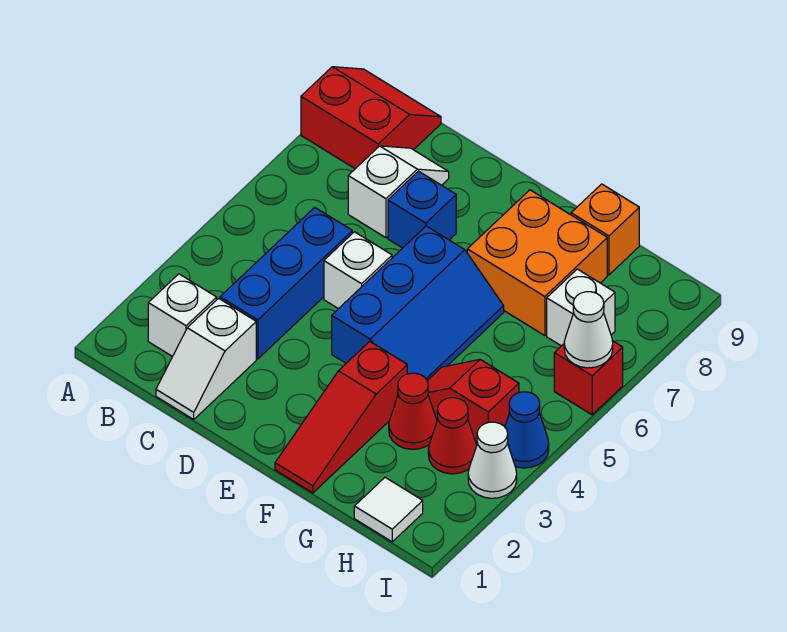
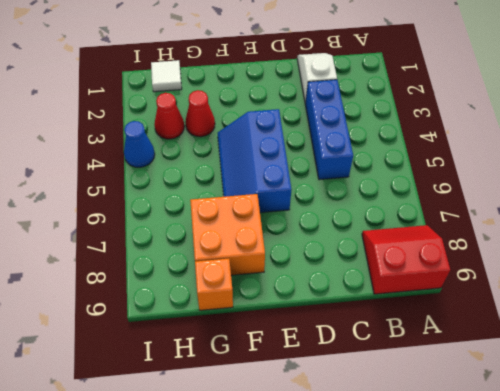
red 2x2 slope [362,225,450,294] -> red 2x2 slope turned to [301,67,441,169]
none -> white 1x1 brick [148,274,217,356]
none -> white 1x2 slope [348,146,449,238]
none -> white 1x1 brick [324,232,392,309]

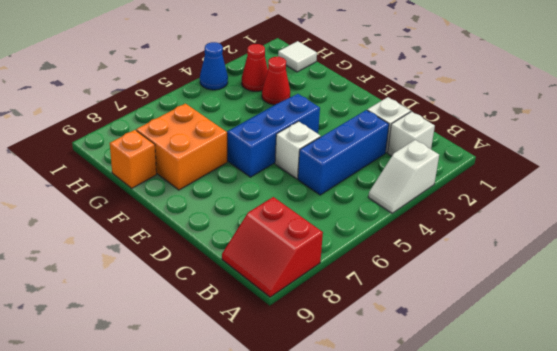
white 1x2 slope [368,140,439,213] -> white 1x2 slope moved to [348,146,449,238]
none -> blue 1x1 brick [388,171,456,248]
none -> red 1x3 slope [275,341,407,493]
none -> red 1x2 slope [427,359,519,444]

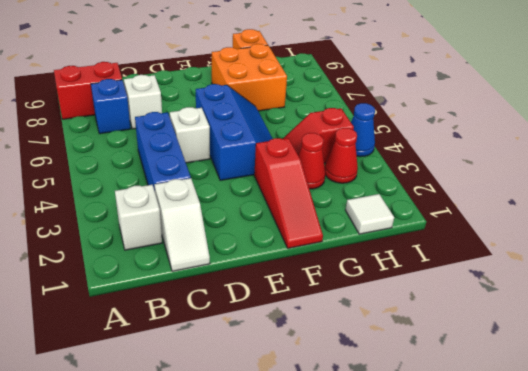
blue 1x1 brick [91,79,131,134] -> blue 1x1 brick moved to [388,171,456,248]
none -> white 1x1 brick [547,269,615,346]
none -> white 1x1 cone [468,422,517,498]
none -> red 1x1 brick [554,341,623,415]

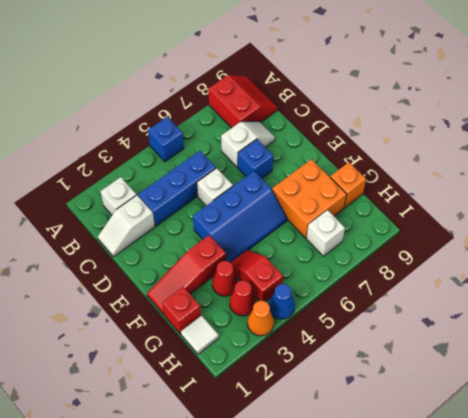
blue 1x1 brick [148,117,184,162] -> none
red 1x1 brick [162,287,201,334] -> red 1x1 brick moved to [554,341,623,415]
orange 1x1 cone [247,301,274,336] -> white 1x1 cone [468,422,517,498]
none -> white 1x1 cone [564,292,613,368]

